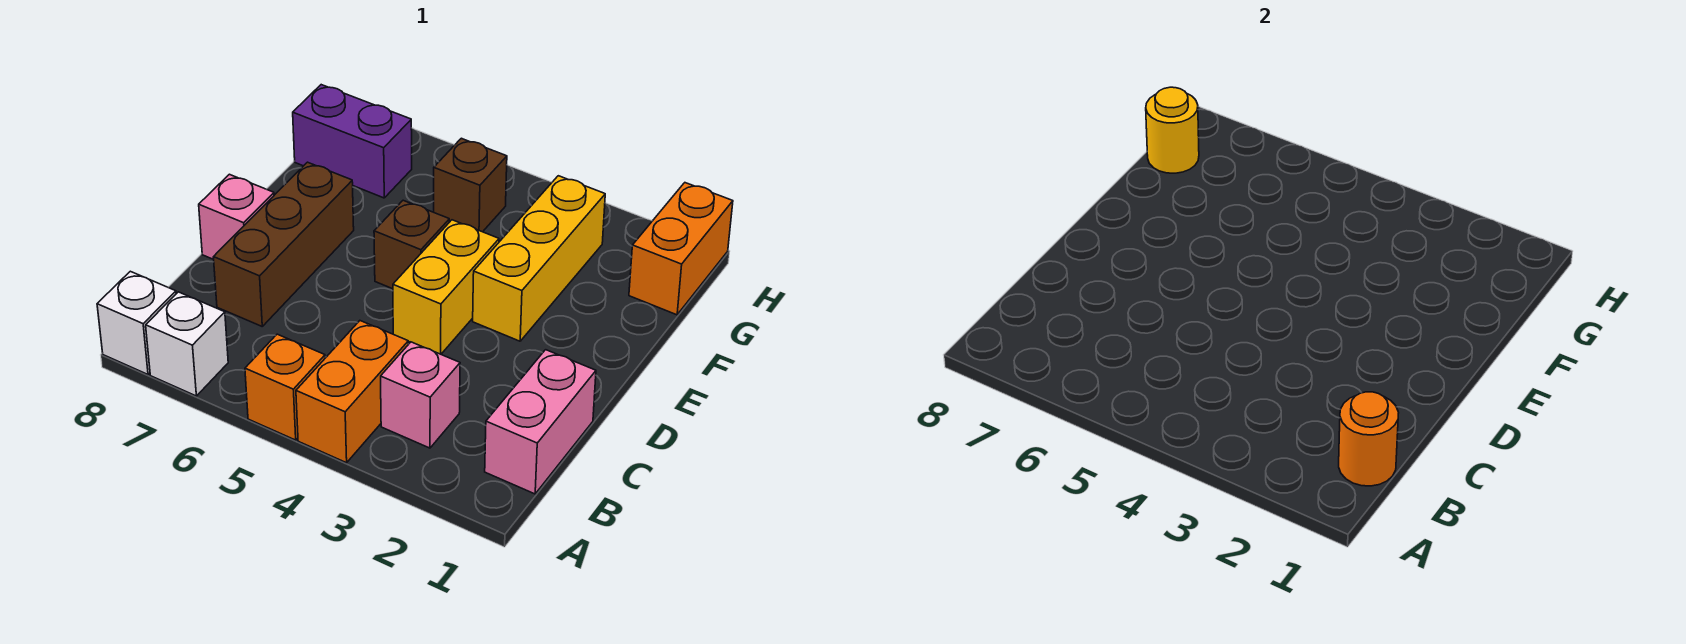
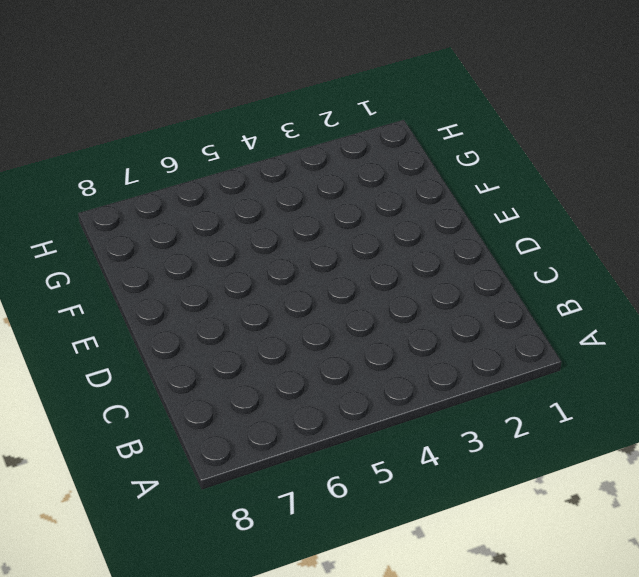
none -> orange 1x2 brick [296,321,408,463]
none -> orange 1x1 brick [245,334,325,440]
none -> white 1x1 brick [146,292,228,396]

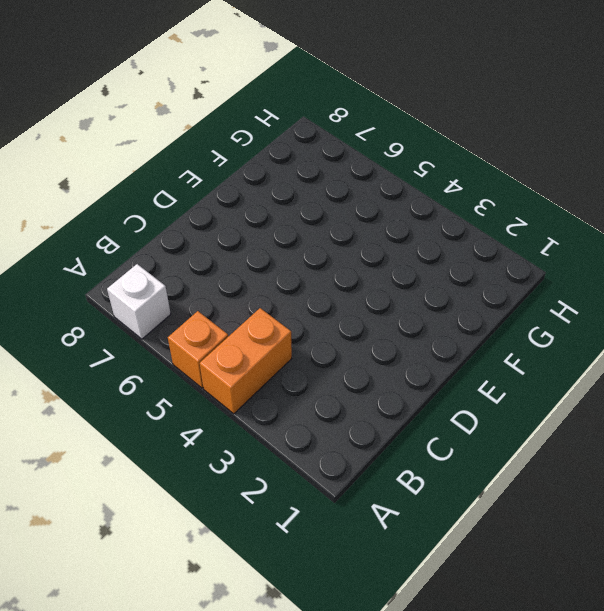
none -> white 1x1 brick [97,271,176,374]
none -> pink 1x2 brick [485,350,596,494]
none -> pink 1x1 brick [381,342,460,448]

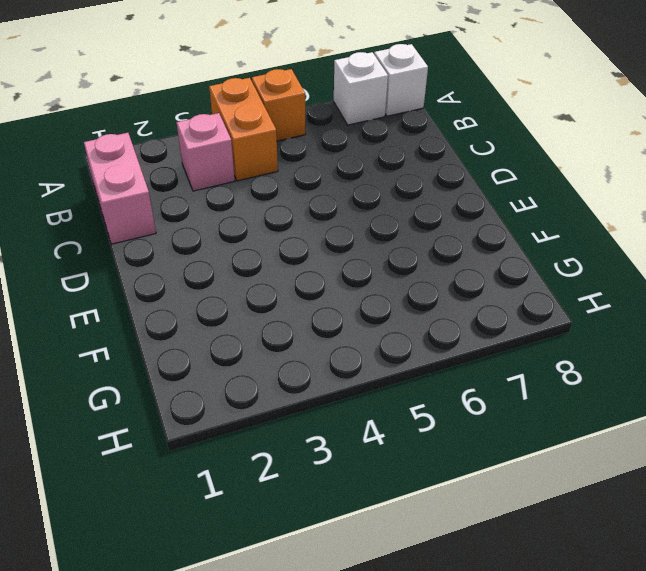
none -> brown 1x3 brick [213,162,354,326]
none -> yellow 1x2 brick [393,220,499,354]
none -> pink 1x1 brick [199,174,274,260]

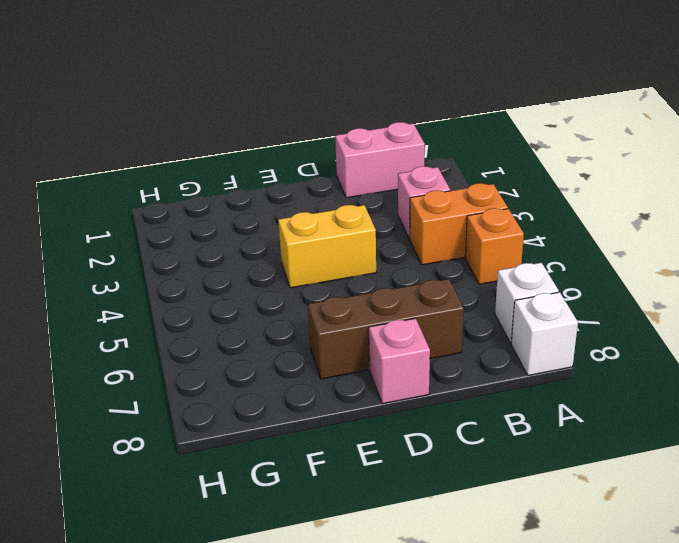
none -> yellow 1x3 brick [473,176,605,341]
none -> brown 1x1 brick [374,200,449,289]
none -> orange 1x2 brick [629,183,733,315]

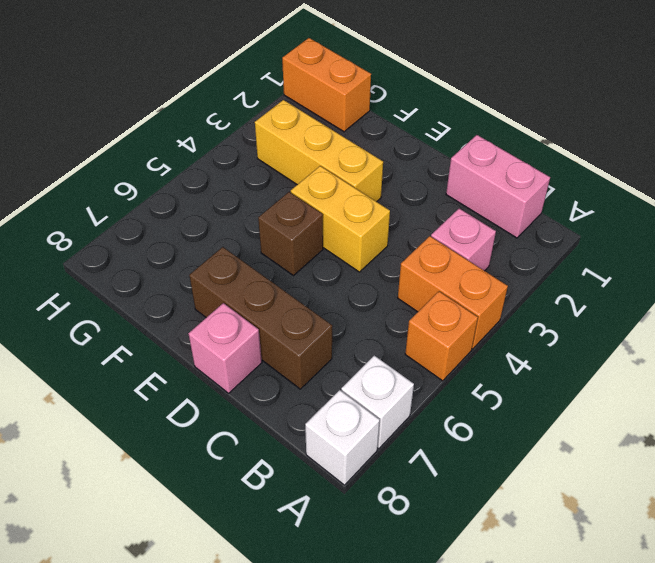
none -> brown 1x1 brick [434,138,507,232]
none -> purple 1x2 brick [293,85,412,198]
none -> orange 1x1 round brick [1339,392,1399,486]

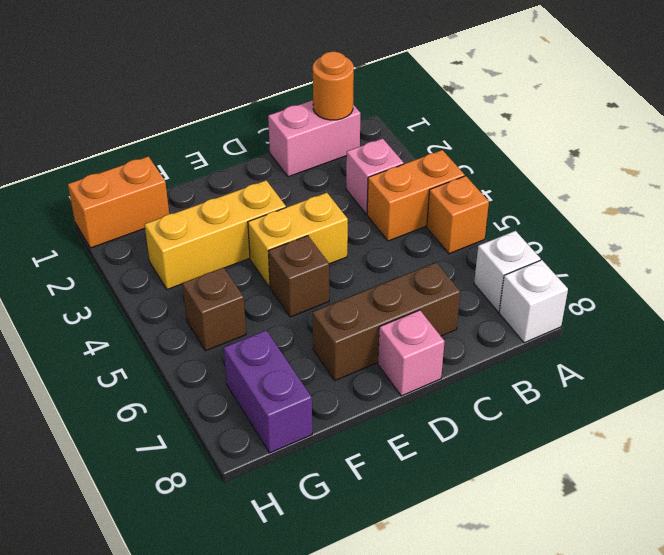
none -> yellow 1x1 round brick [1146,87,1199,173]

